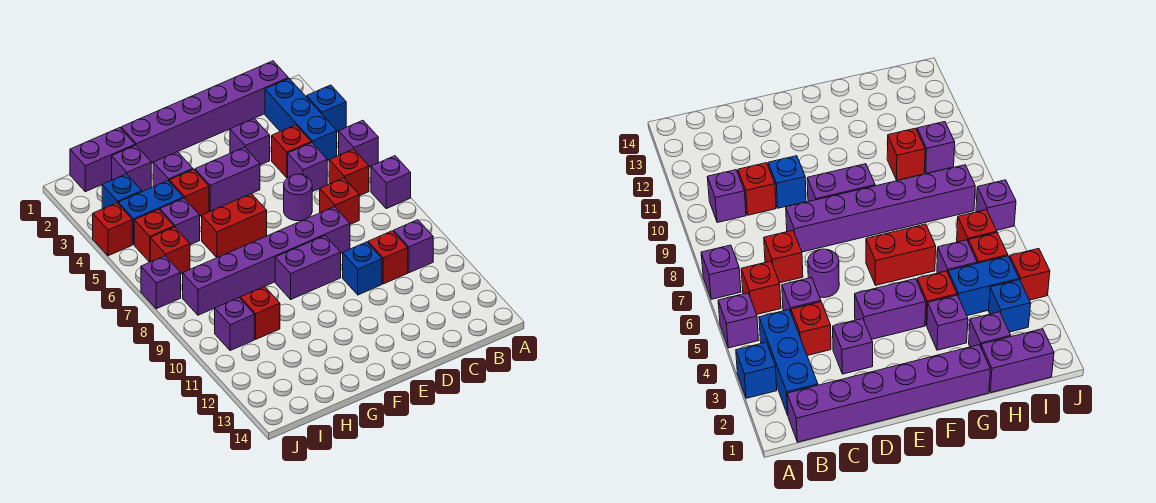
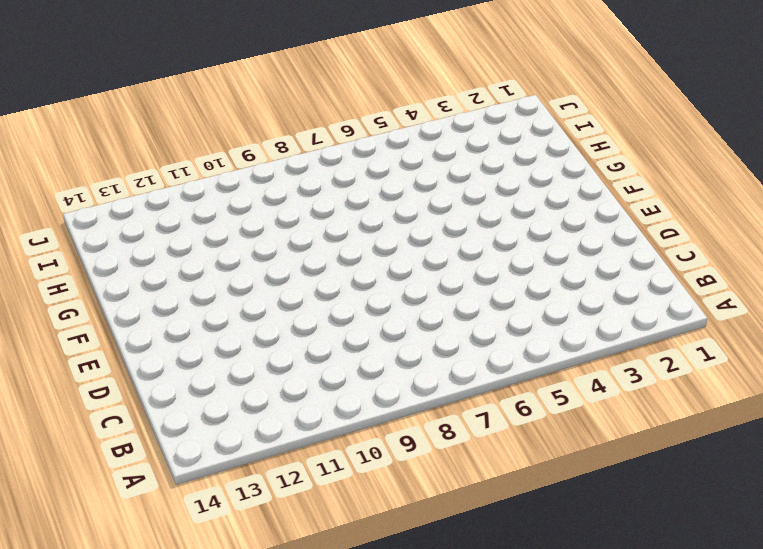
none -> blue 1x1 brick [307,85,346,131]
none -> purple 1x1 brick [339,120,378,167]
none -> purple 1x1 brick [371,156,411,209]
none -> purple 1x6 brick [121,61,288,163]

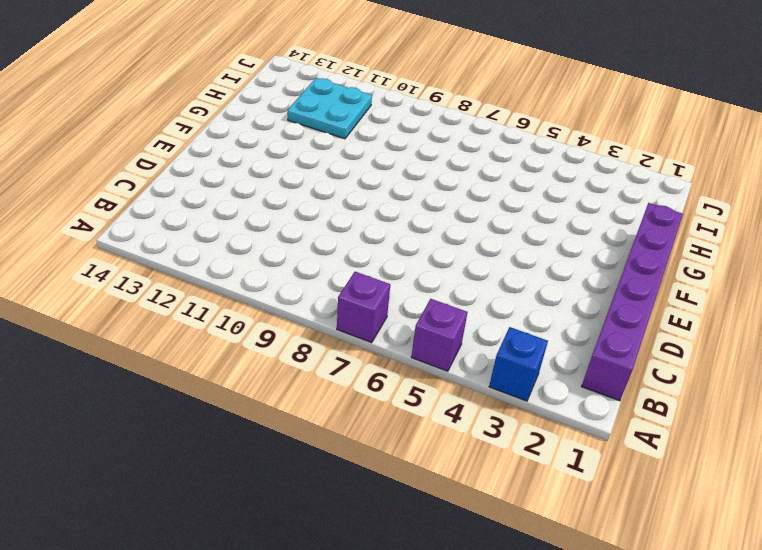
cyan 2x2 plate [288,78,372,139] -> none
none -> blue 1x3 brick [265,79,337,160]
none -> red 1x1 brick [329,149,369,196]
none -> purple 1x1 brick [394,220,433,273]
none -> red 1x1 brick [272,125,311,178]

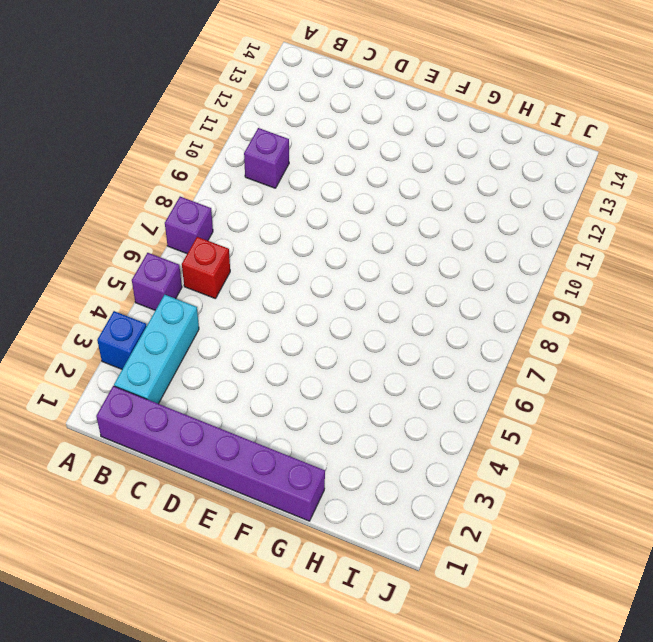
cyan 1x3 brick [114,295,199,404] -> blue 1x3 brick [265,79,337,160]
none -> red 1x1 brick [272,125,311,178]
none -> purple 1x1 brick [288,143,327,192]
none -> red 1x1 brick [320,178,359,224]
none -> red 1x1 brick [368,231,408,284]

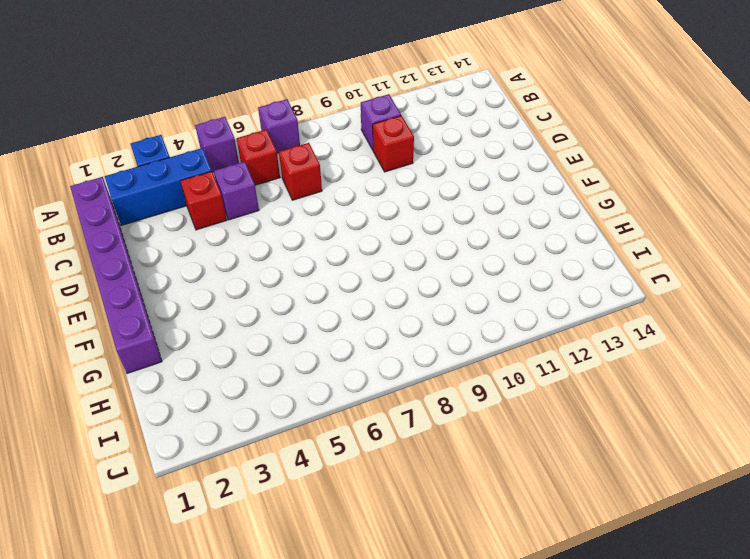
none -> purple 1x1 brick [230,119,270,165]
none -> purple 1x1 round brick [284,174,312,221]
none -> purple 1x6 brick [183,207,350,315]
none -> blue 1x1 brick [343,242,382,295]

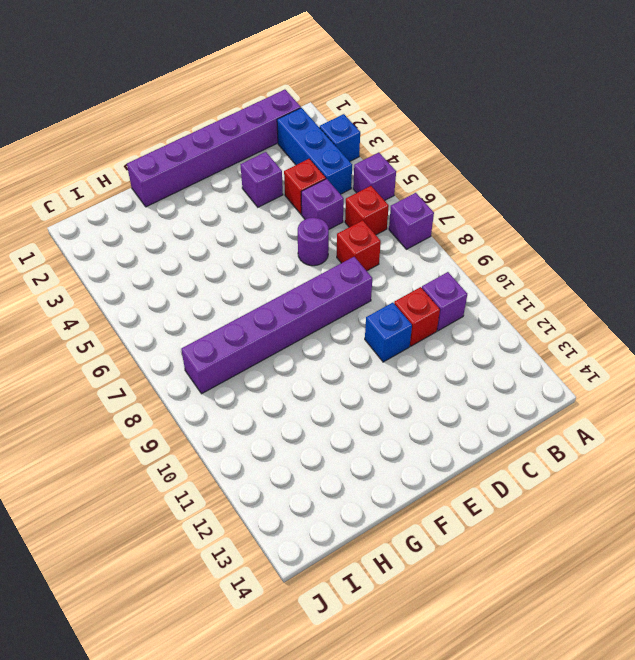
none -> purple 1x2 brick [195,147,260,211]
none -> purple 1x2 brick [275,236,341,299]
none -> red 1x2 brick [202,194,267,258]
none -> purple 1x1 brick [153,152,193,187]

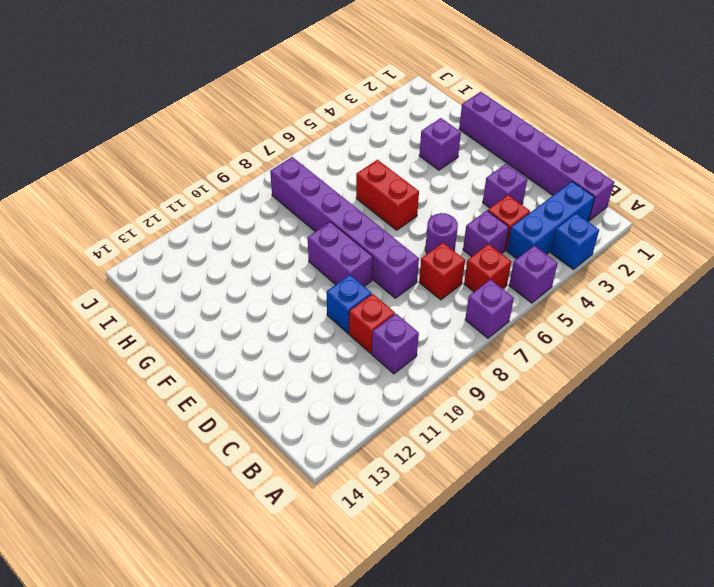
none -> purple 1x2 brick [195,147,260,211]
none -> red 1x1 brick [169,169,209,216]
none -> purple 1x2 brick [70,128,135,192]
none -> purple 1x1 brick [112,145,151,192]

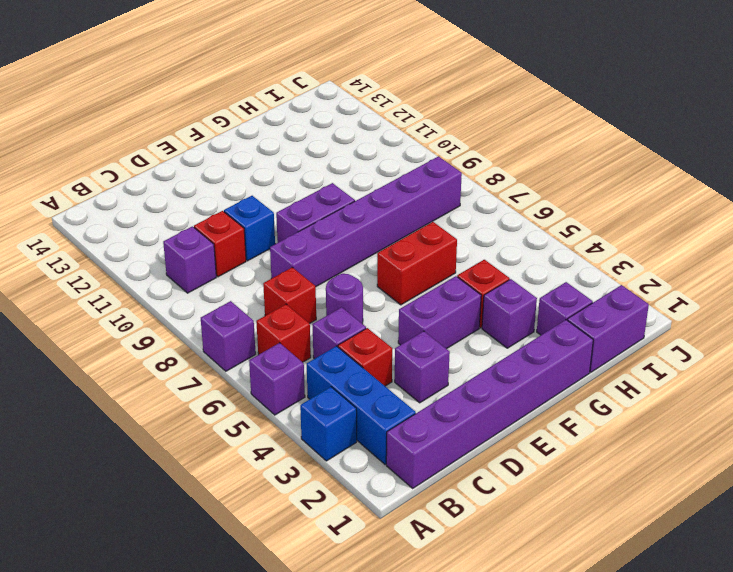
none -> blue 1x2 brick [118,181,183,244]
none -> purple 1x1 brick [160,198,200,245]
none -> red 1x1 brick [240,286,280,339]
none -> blue 1x1 brick [102,174,142,209]

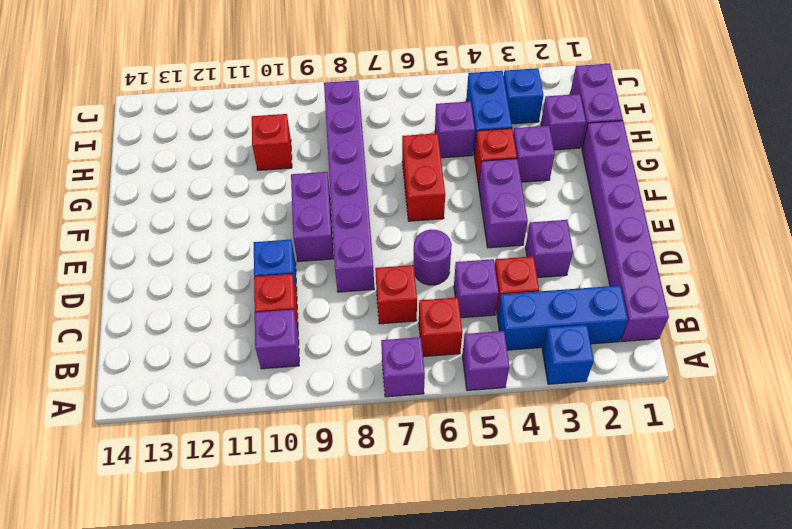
none -> red 1x1 brick [134,209,174,262]
none -> red 1x1 brick [150,227,190,273]
none -> purple 1x1 brick [215,298,254,351]
none -> red 1x1 brick [93,203,132,256]

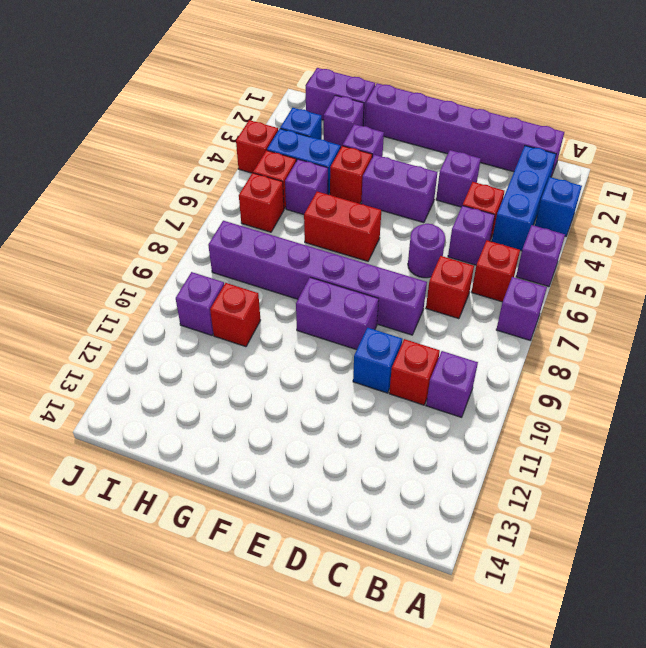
none -> purple 1x1 brick [141,256,181,309]

